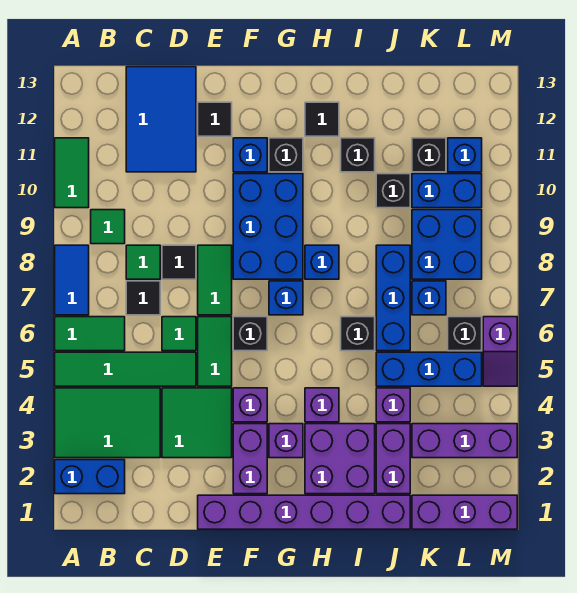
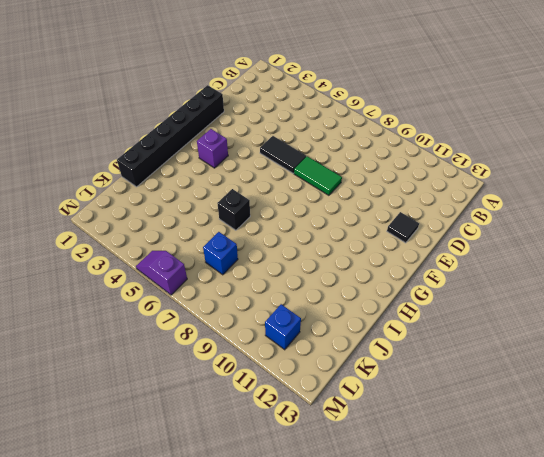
black 1x6 brick [117,85,224,187] -> purple 1x6 brick [198,495,410,529]
black 1x2 tile [260,136,306,173] -> green 1x2 tile [198,317,232,386]
none -> blue 1x2 brick [55,460,125,494]
none -> green 2x3 tile [55,388,160,458]
none -> green 1x4 tile [55,352,196,386]
none -> green 1x2 tile [55,317,125,351]

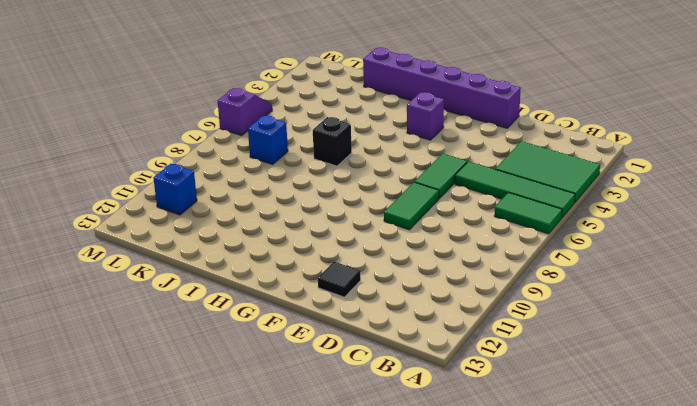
none -> blue 1x2 brick [55,460,125,494]
none -> blue 1x2 tile [55,245,89,315]
none -> green 1x2 tile [55,138,89,208]
none -> green 1x1 tile [91,210,125,244]

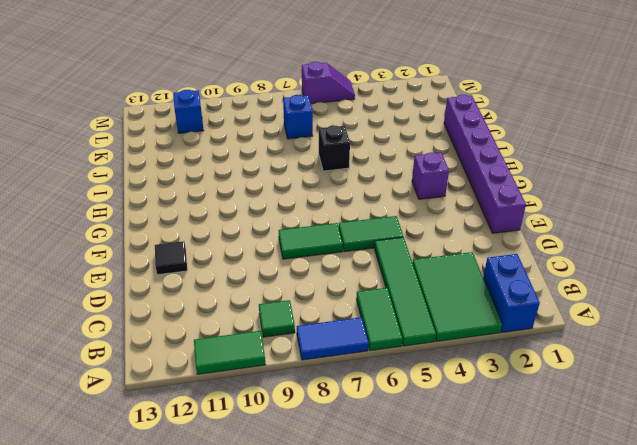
none -> black 1x1 tile [126,281,160,315]
none -> green 1x1 tile [126,245,160,279]
none -> blue 2x3 tile [126,67,196,172]
none -> green 2x2 tile [162,388,232,458]

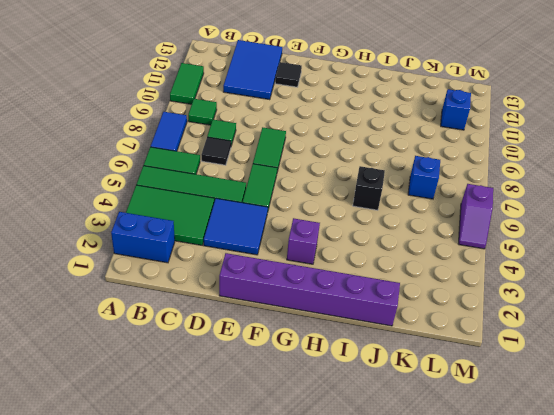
blue 2x2 tile [204,198,268,255] -> green 2x2 tile [162,388,232,458]
none -> green 1x1 tile [162,317,196,351]
none -> black 1x1 tile [162,245,196,279]
none -> purple 1x2 brick [233,424,267,494]
none -> purple 1x1 brick [233,388,267,422]

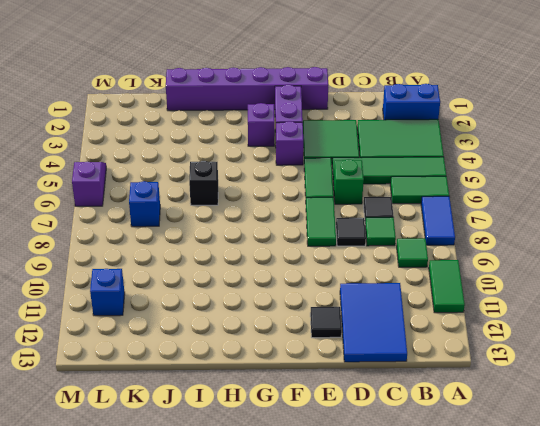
green 1x1 brick [333,160,364,204] -> green 1x1 tile [162,317,196,351]
none -> black 1x1 brick [233,317,267,351]
none -> blue 2x3 brick [233,174,303,279]
none -> blue 1x1 brick [233,138,267,172]
none -> blue 1x1 brick [269,281,303,315]

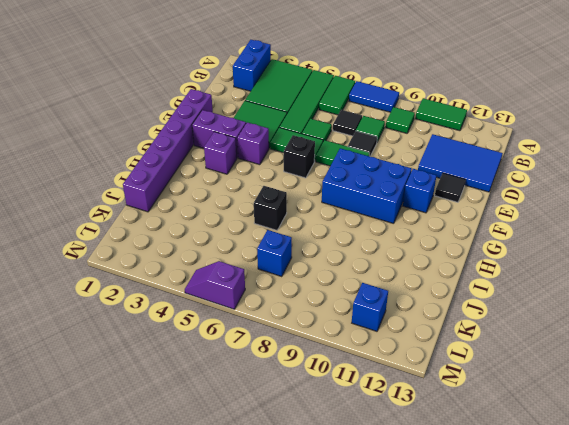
none -> blue 1x1 brick [269,281,303,315]
none -> black 1x1 brick [269,138,303,172]
none -> purple 2x2 brick [305,424,375,494]
none -> purple 1x1 brick [305,388,339,422]

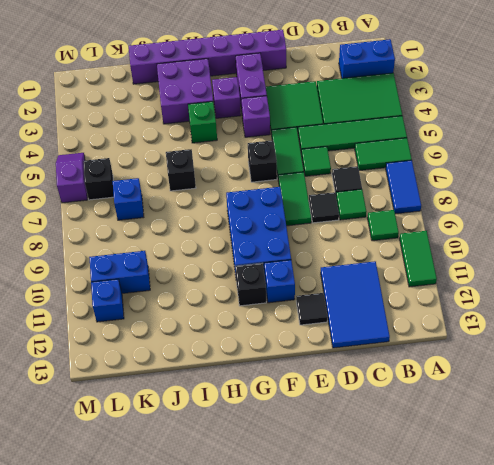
green 1x1 brick [188,102,217,143] -> purple 1x1 brick [305,388,339,422]
none -> blue 1x1 brick [269,281,303,315]
none -> blue 1x1 brick [305,245,339,279]
none -> black 1x1 tile [305,102,339,136]
none -> black 1x1 brick [341,138,375,172]

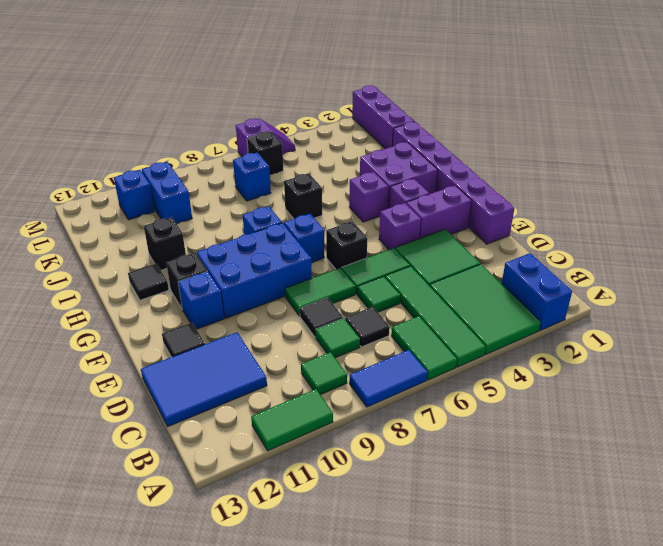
none -> purple 1x2 brick [376,424,410,494]
none -> purple 1x1 brick [376,388,410,422]
none -> blue 1x3 brick [376,352,482,386]
none -> blue 1x3 brick [376,245,410,351]

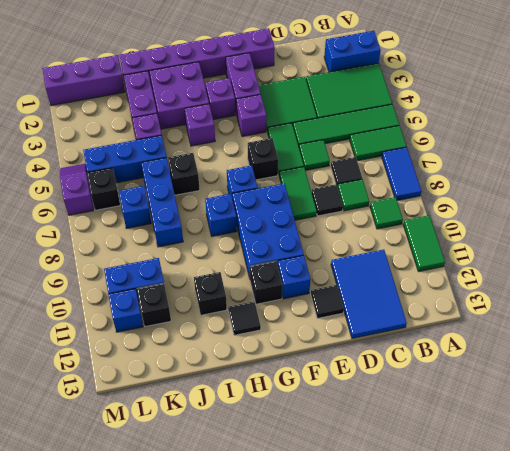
none -> black 1x1 brick [376,174,410,208]
none -> purple 1x3 brick [412,424,517,458]
none -> blue 2x2 brick [412,210,482,279]

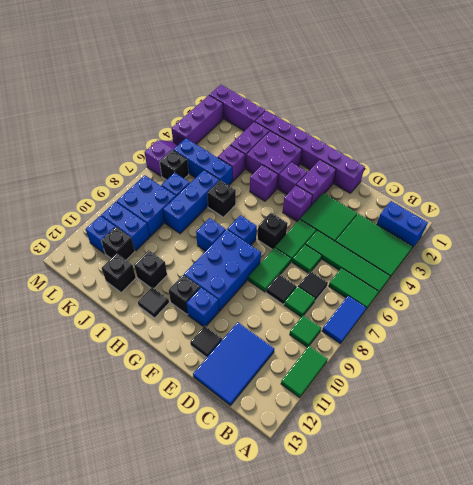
black 1x1 brick [102,253,136,293] -> black 1x1 brick moved to [376,174,410,208]
purple 1x3 brick [171,95,223,145] -> purple 1x3 brick turned to [412,424,517,458]

